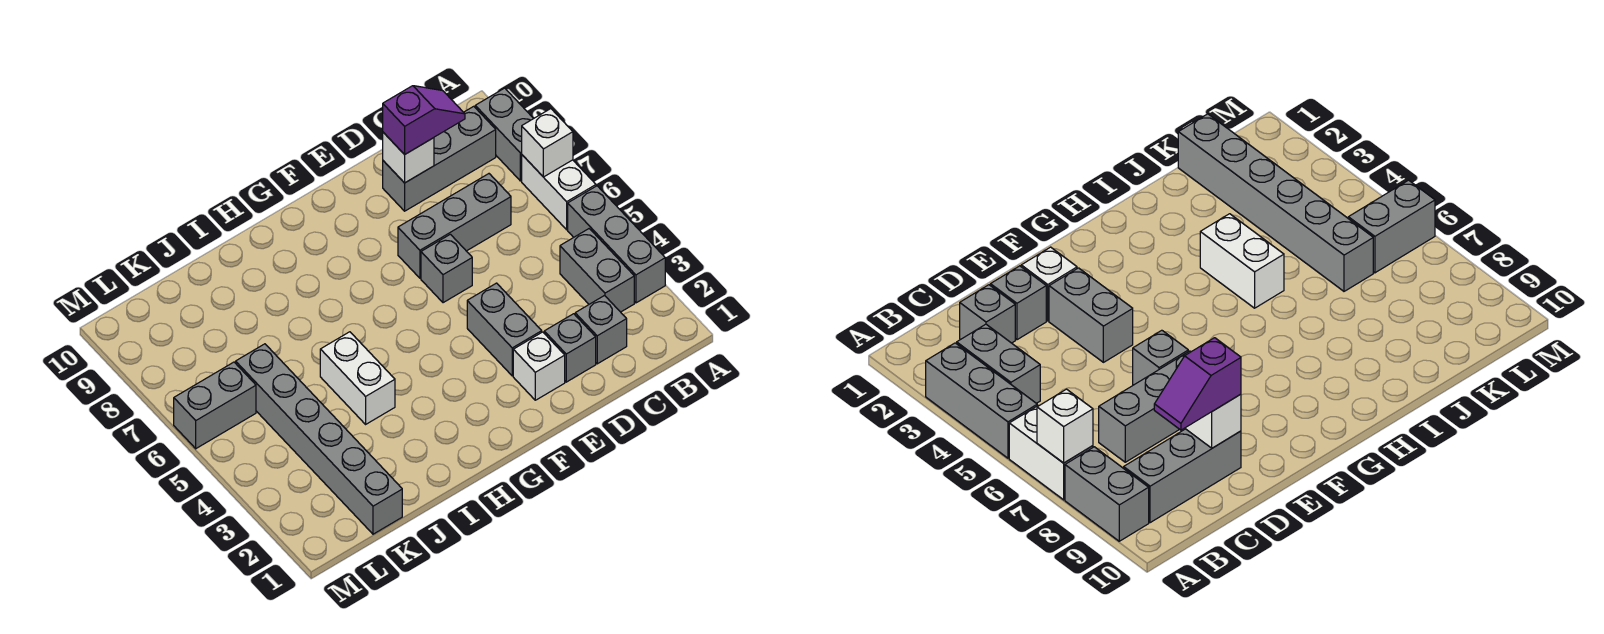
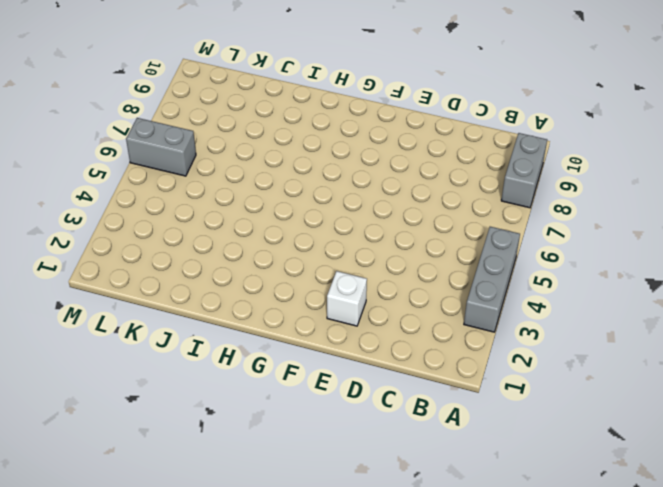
none -> white 1x2 brick [522,155,596,230]
none -> grey 1x2 brick [560,229,634,312]
none -> grey 1x3 brick [383,106,496,211]

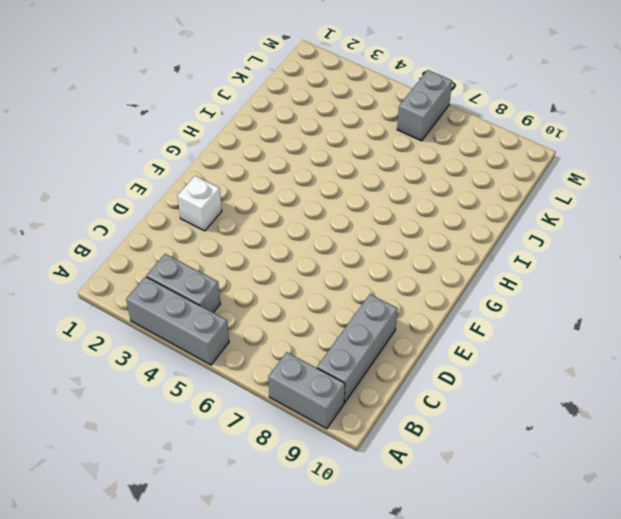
none -> white 1x2 brick [522,155,596,230]
none -> grey 1x1 brick [575,296,627,364]
none -> grey 1x3 brick [398,174,511,278]

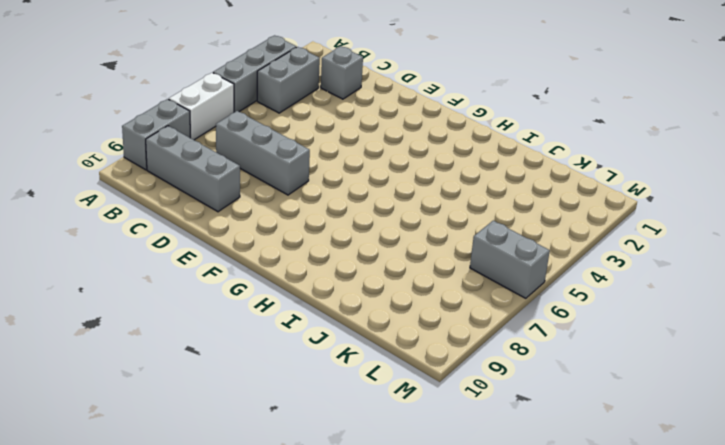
none -> grey 1x1 brick [544,314,596,382]
none -> white 1x1 brick [513,332,565,400]
none -> grey 1x2 brick [467,283,542,376]

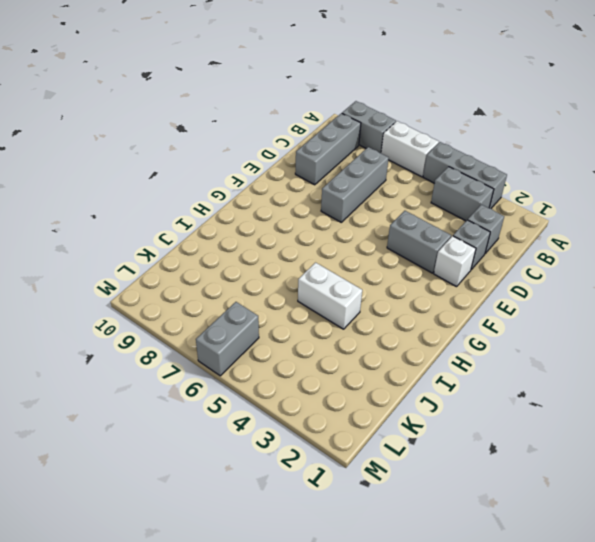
none -> grey 1x1 brick [421,234,472,303]
none -> grey 1x6 brick [236,344,402,534]
none -> white 1x1 brick [522,109,573,177]

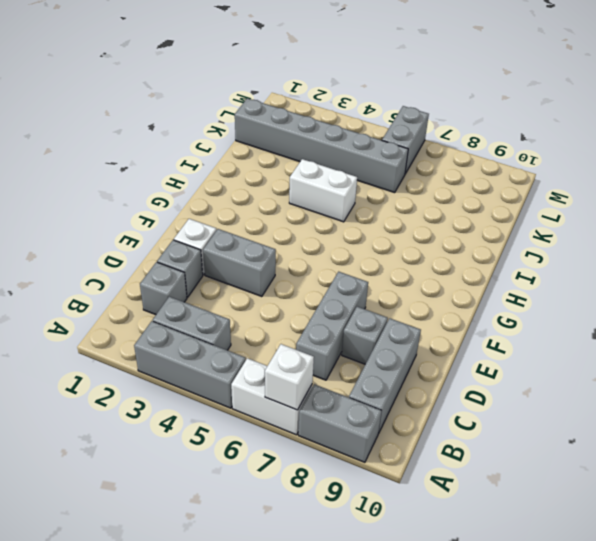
grey 1x1 brick [342,307,388,364] -> grey 1x1 brick moved to [421,234,472,303]
none -> white 1x1 brick [383,132,434,183]
none -> purple 1x2 slope [383,86,465,155]

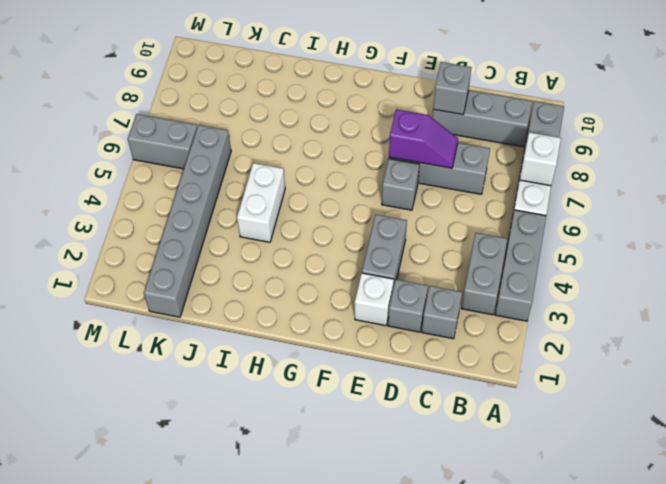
purple 1x2 slope [389,109,458,168] -> purple 1x2 slope moved to [383,86,465,155]
grey 1x1 brick [433,62,472,115] -> white 1x1 brick [383,132,434,183]

